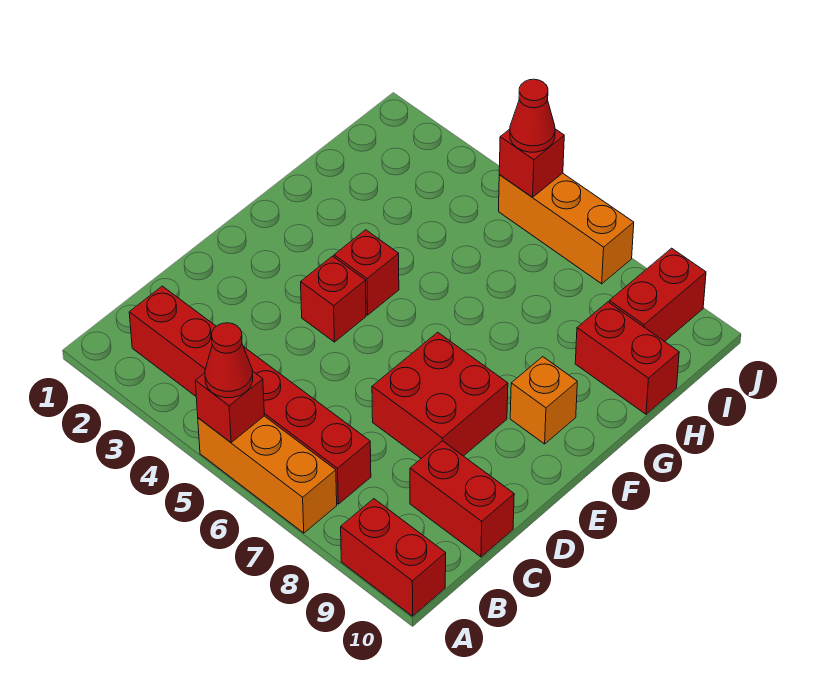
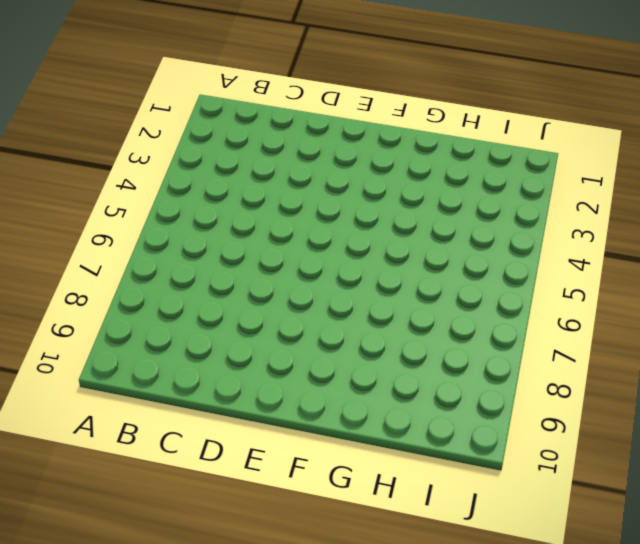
none -> orange 1x3 brick [198,416,337,533]
none -> red 1x2 brick [341,499,446,616]
none -> red 1x6 brick [129,286,371,504]

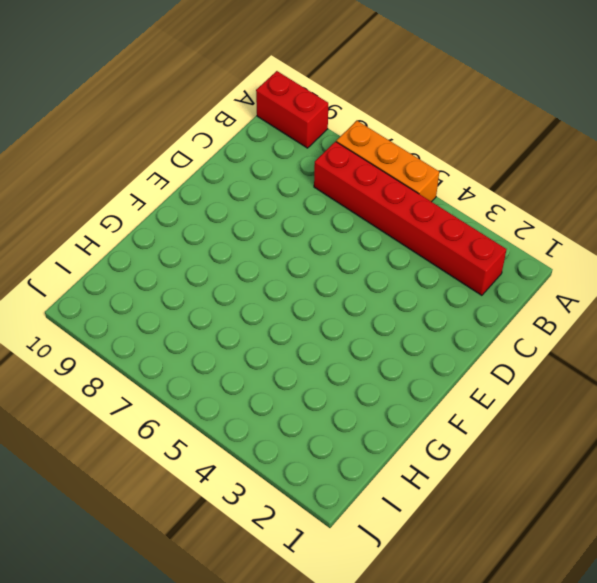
none -> red 1x2 brick [410,441,514,557]
none -> red 2x2 brick [372,332,508,458]
none -> red 1x1 brick [301,256,366,342]

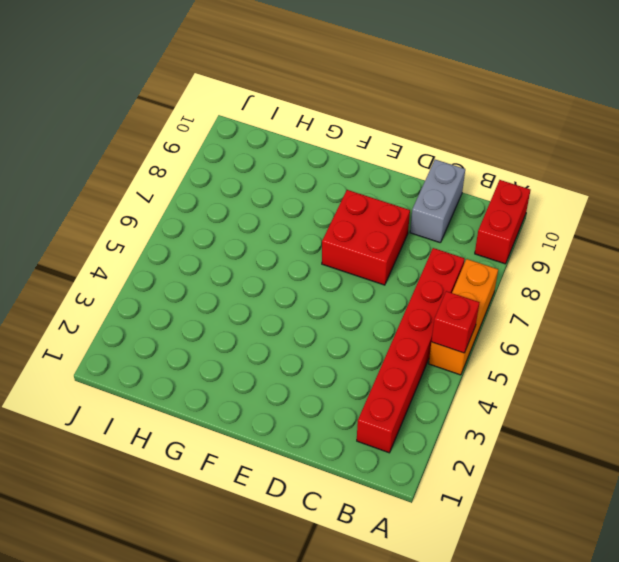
grey 1x2 brick [410,160,465,243] -> red 1x2 brick [410,441,514,557]
none -> red 1x1 brick [301,256,366,342]
none -> red 1x1 brick [334,230,399,315]
none -> orange 1x1 brick [510,357,577,444]

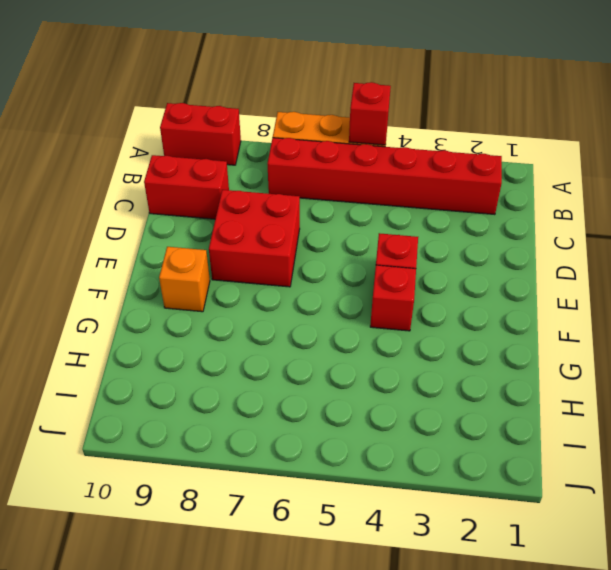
none -> red 1x2 brick [575,302,679,414]
none -> red 1x2 brick [609,248,706,342]
none -> orange 1x3 brick [499,173,634,284]

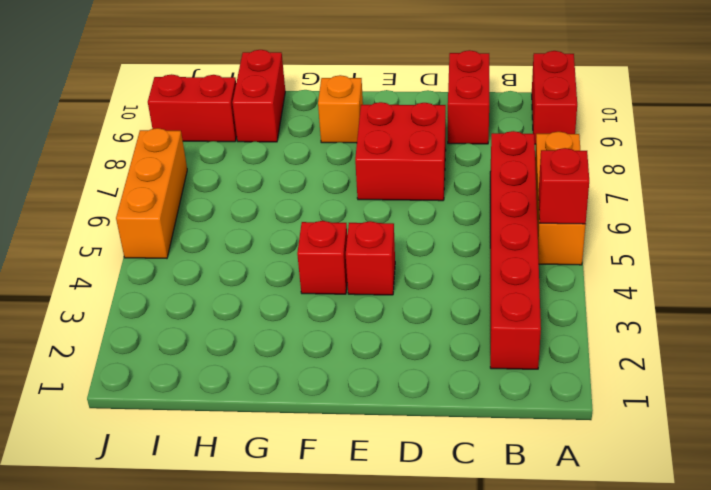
none -> red 1x1 brick [499,129,564,197]
none -> red 1x1 cone [205,323,253,398]
none -> red 1x1 cone [510,79,555,152]

